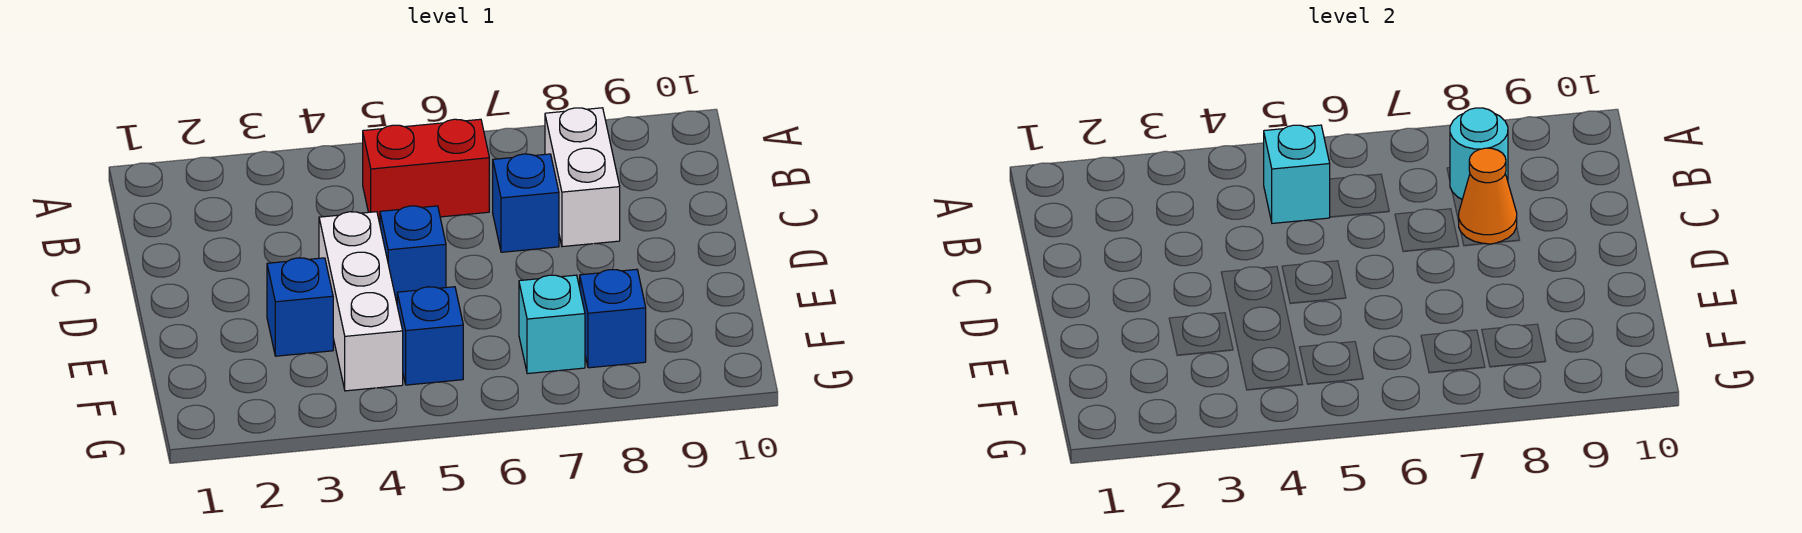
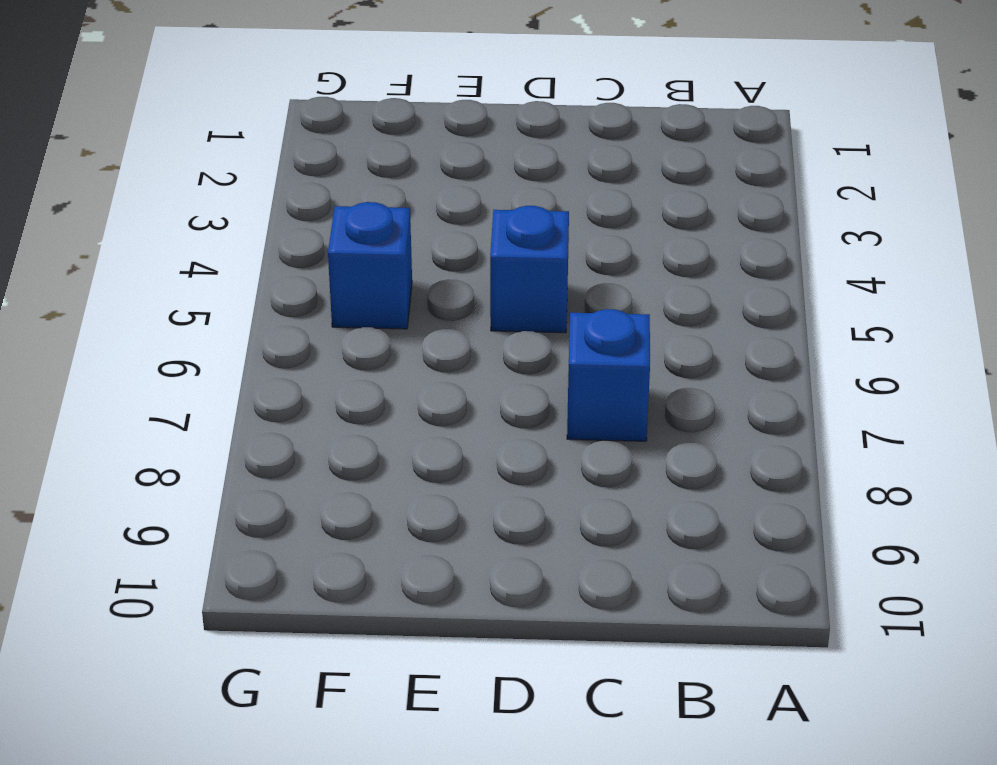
none -> red 1x2 brick [363,119,489,223]
none -> white 1x2 brick [545,108,620,247]
none -> white 1x3 brick [319,212,403,391]

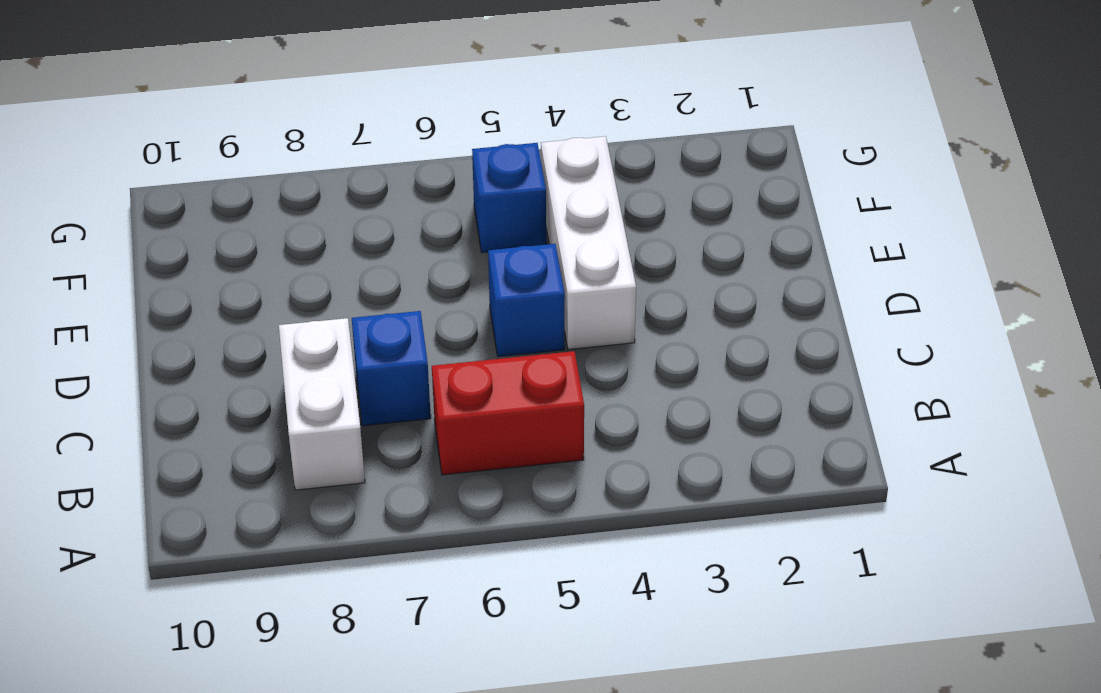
none -> blue 1x1 brick [267,258,333,356]
none -> cyan 1x1 brick [519,275,585,374]
none -> blue 1x1 brick [580,269,646,368]

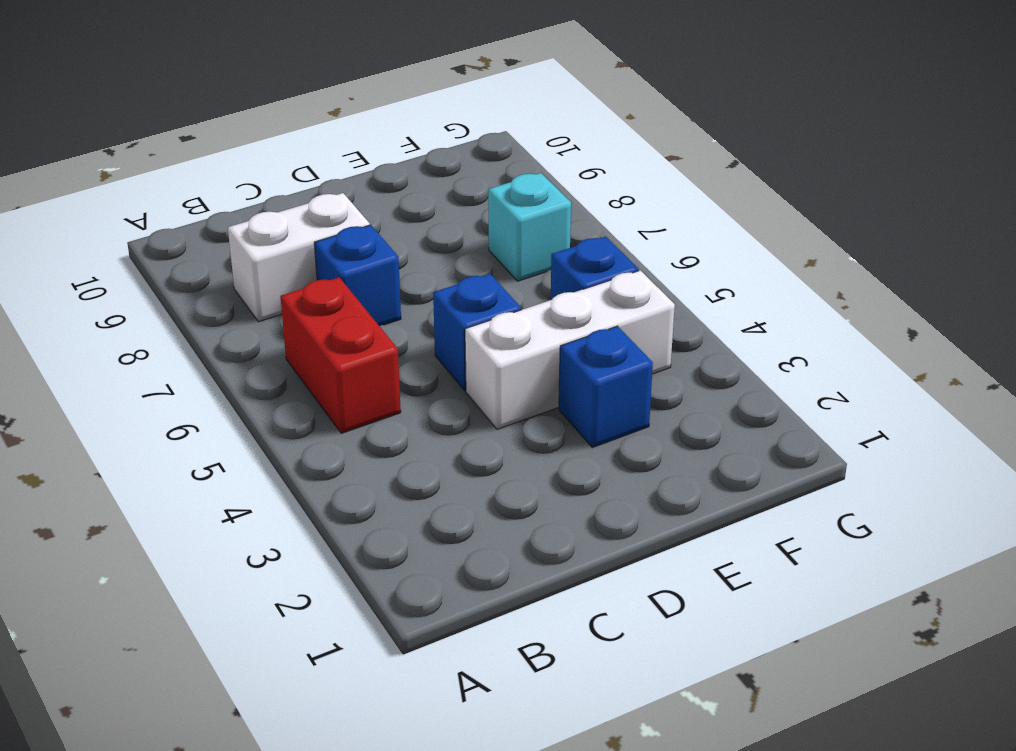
none -> blue 1x1 brick [580,269,646,368]
none -> cyan 1x1 brick [1264,125,1330,223]
none -> cyan 1x1 round brick [1450,108,1508,199]

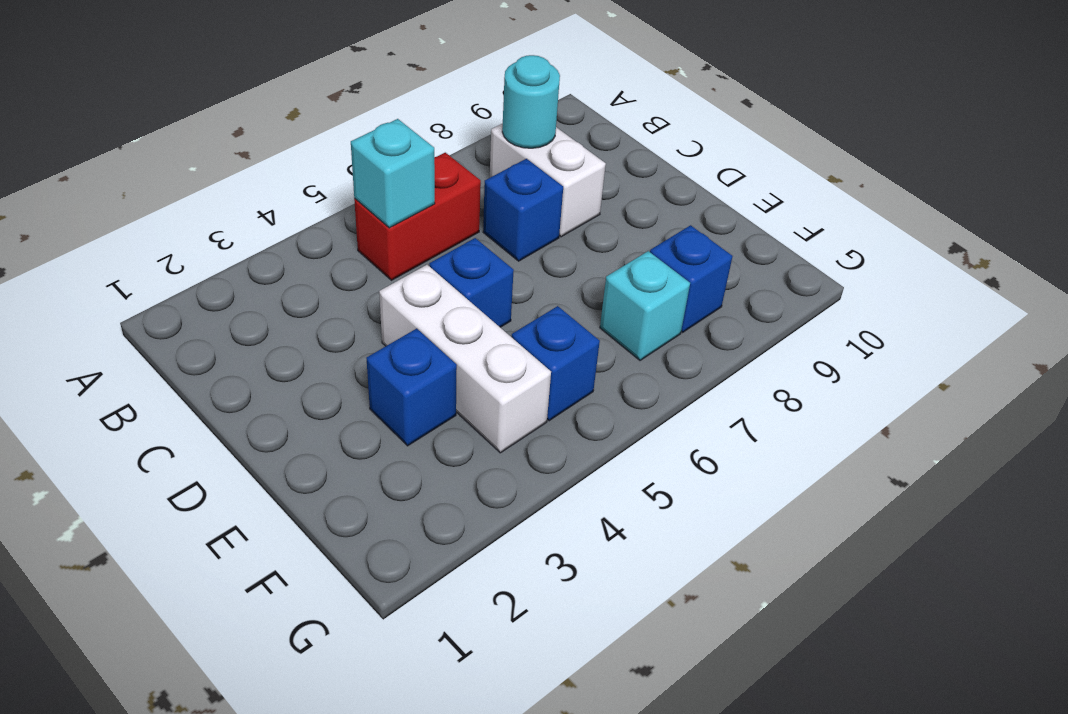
none -> orange 1x1 cone [1459,148,1517,244]

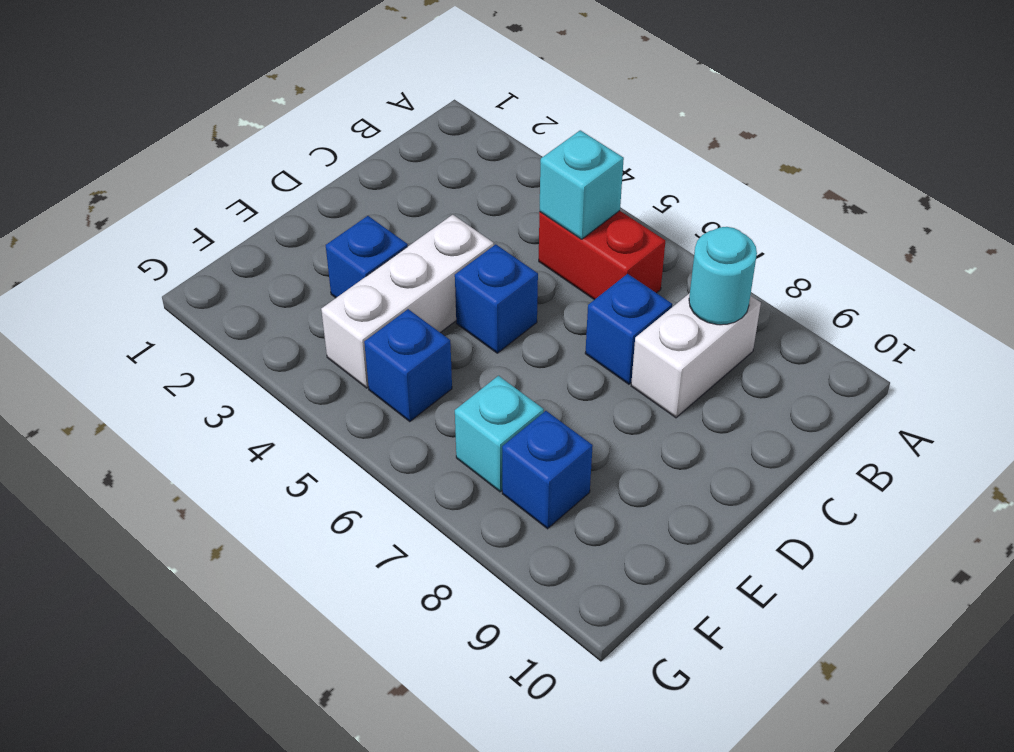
none -> orange 1x1 cone [1459,148,1517,244]

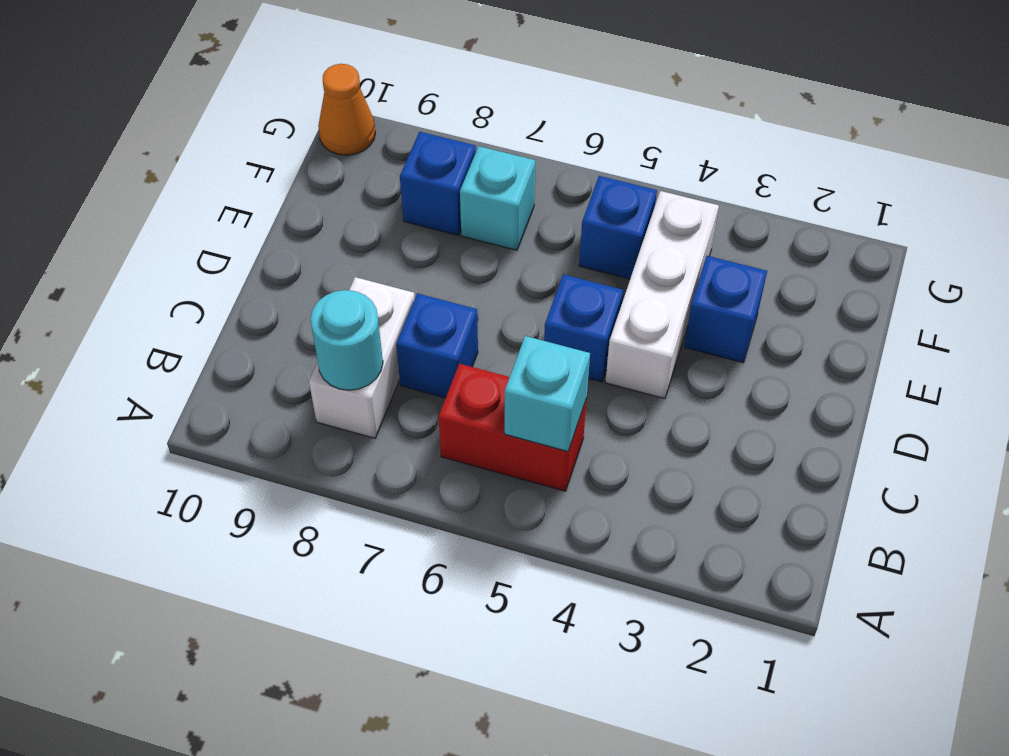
orange 1x1 cone [318,64,375,155] -> orange 1x1 cone moved to [1459,148,1517,244]

